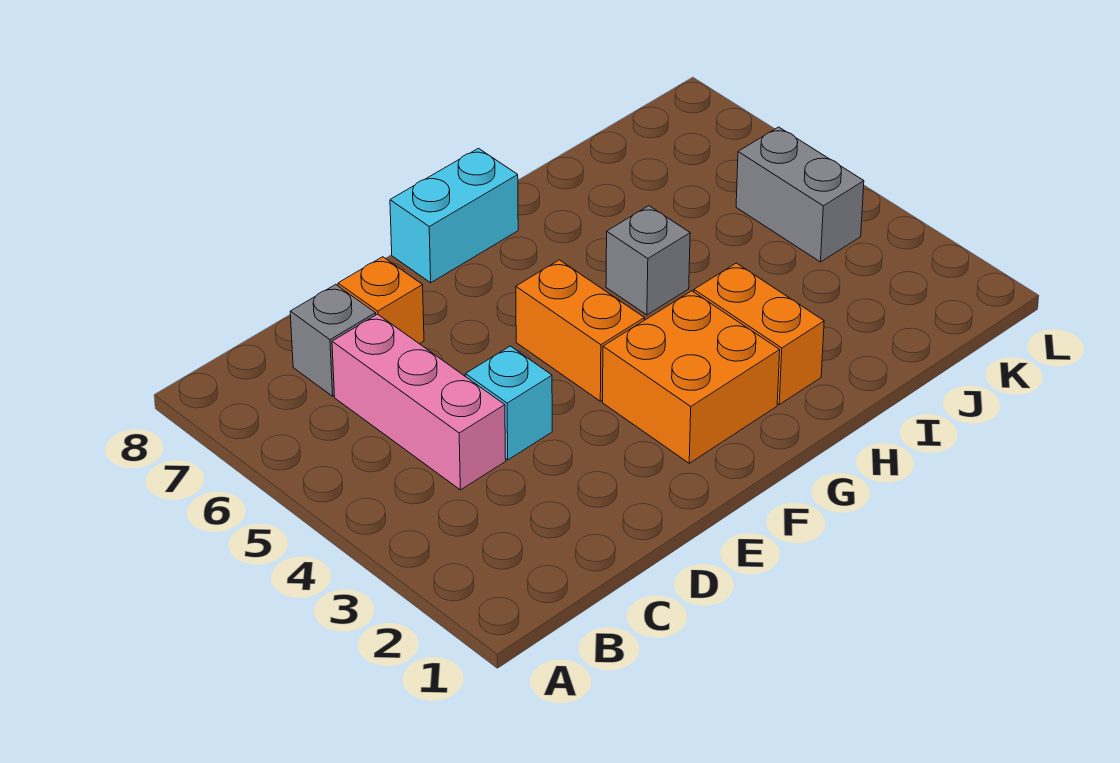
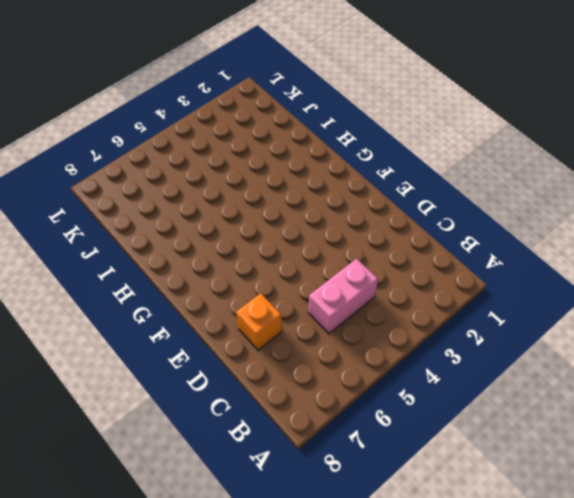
pink 1x2 brick [308,259,378,334] -> pink 1x3 brick [332,314,506,490]
none -> grey 1x1 brick [290,284,376,396]
none -> cyan 1x1 brick [465,346,552,460]

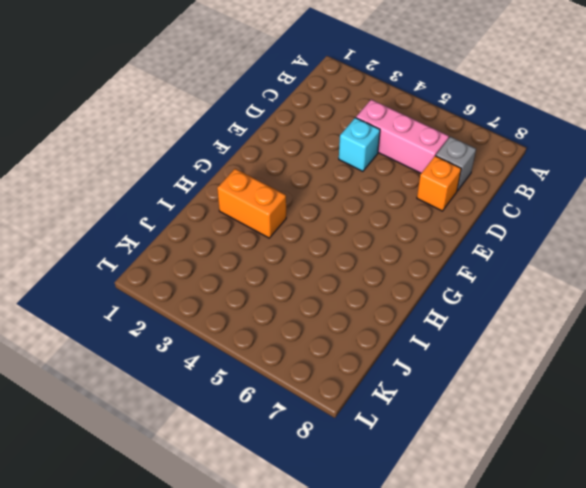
none -> orange 2x2 brick [603,291,780,463]
none -> orange 1x2 brick [516,260,644,401]

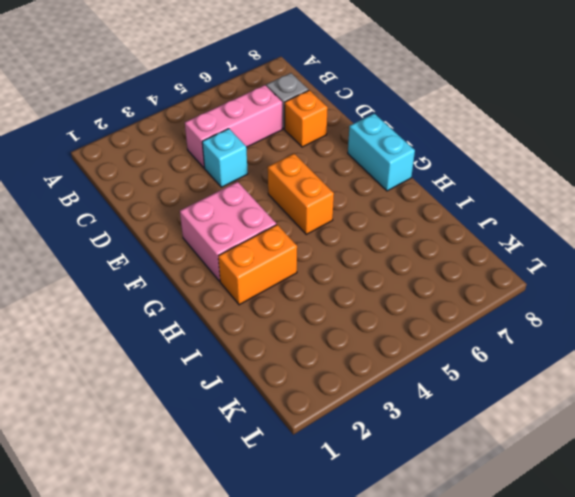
pink 2x2 brick [180,182,276,281] -> orange 2x2 brick [603,291,780,463]
orange 1x2 brick [268,154,334,234] -> orange 1x2 brick turned to [516,260,644,401]
none -> grey 1x1 brick [606,206,690,315]
none -> grey 1x2 brick [736,127,864,262]

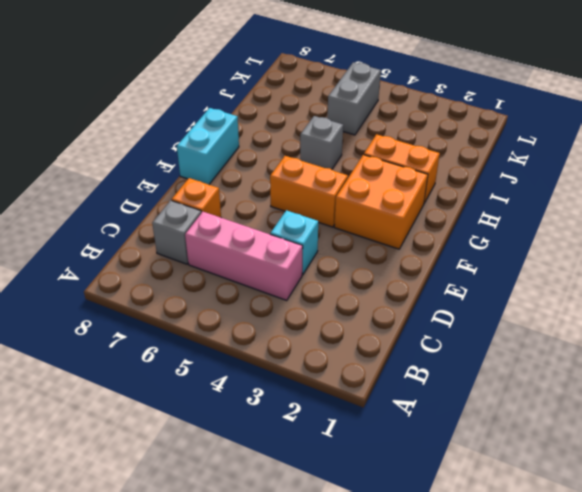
grey 1x2 brick [327,62,381,135] -> grey 1x2 brick turned to [736,127,864,262]

